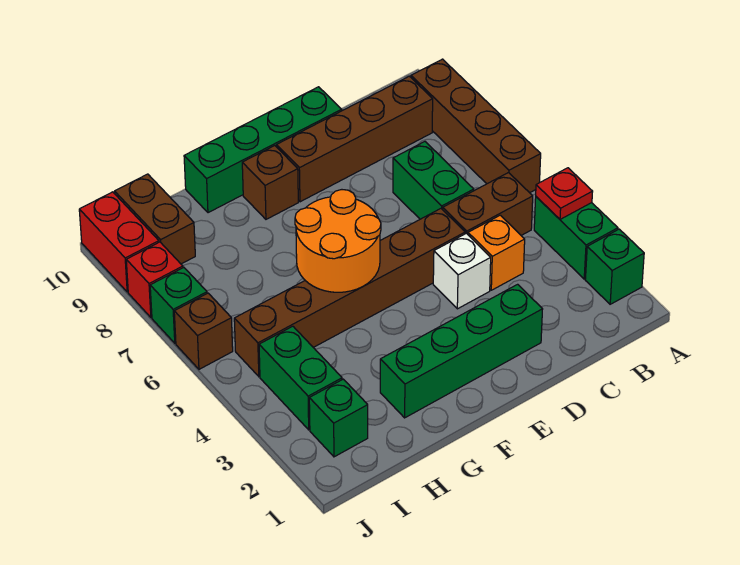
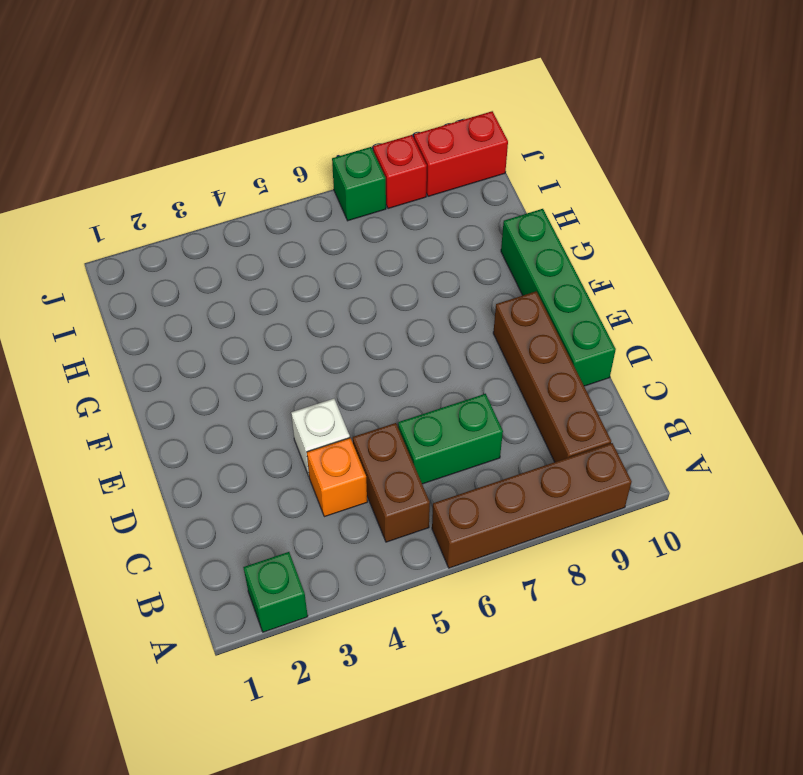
none -> green 1x2 brick [534,197,618,279]
none -> green 1x4 brick [380,284,543,418]
none -> brown 1x6 brick [234,209,465,377]

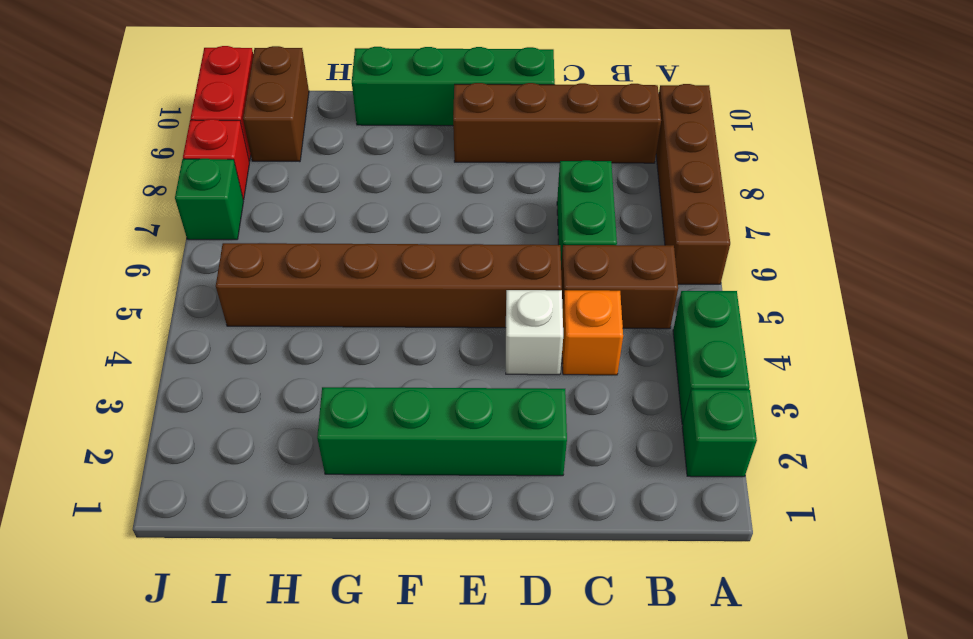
none -> brown 1x1 brick [242,146,298,219]
none -> green 1x1 brick [309,379,368,457]
none -> green 1x2 brick [259,326,342,430]

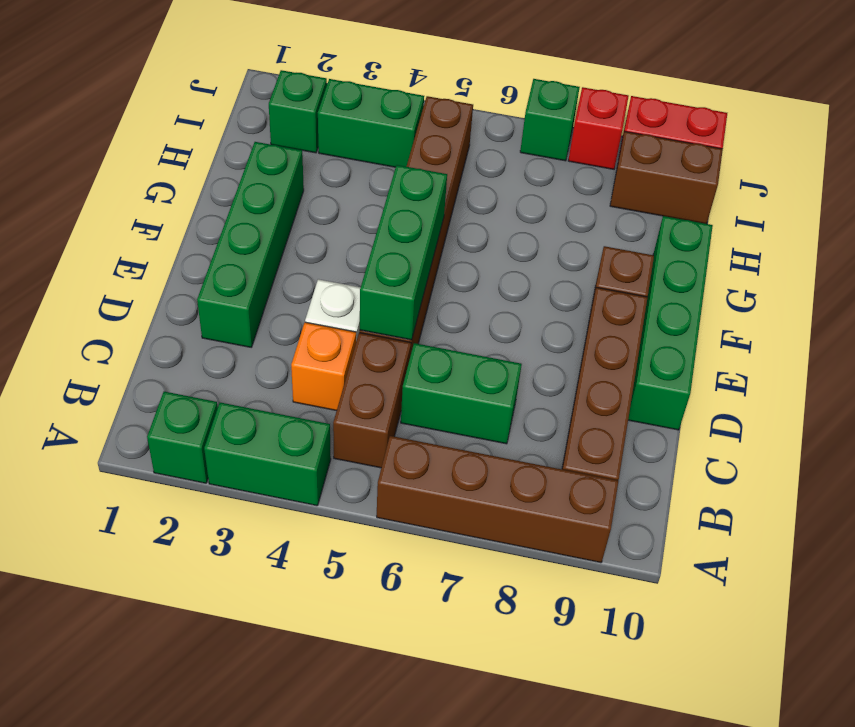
green 1x3 brick [360,165,447,340] -> orange 2x2 round brick [295,190,381,292]
none -> brown 1x1 brick [174,293,233,369]
none -> red 1x1 plate [536,168,593,219]

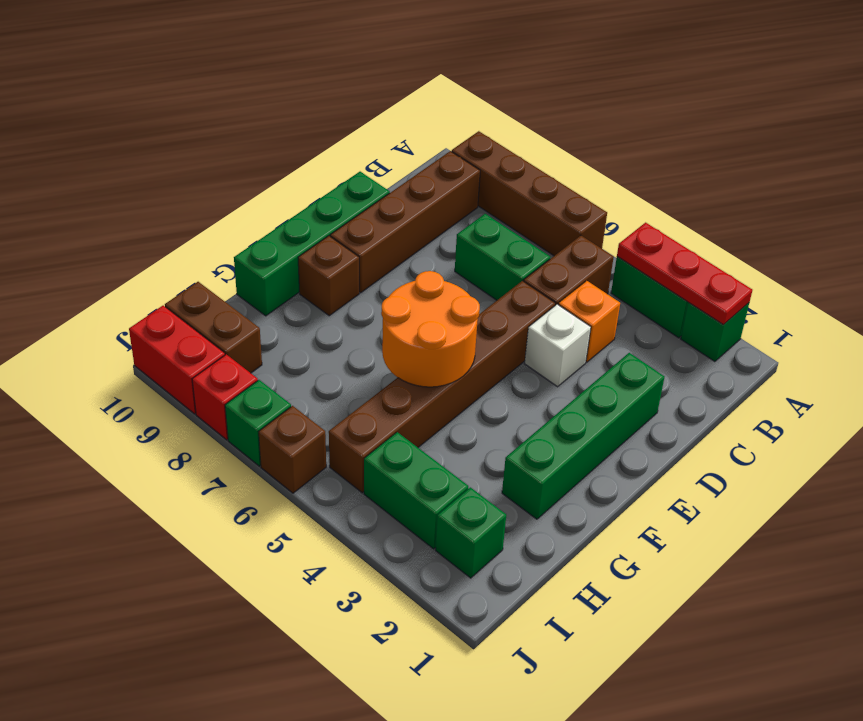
red 1x3 plate [617,223,752,325] -> red 1x1 plate [536,168,593,219]

